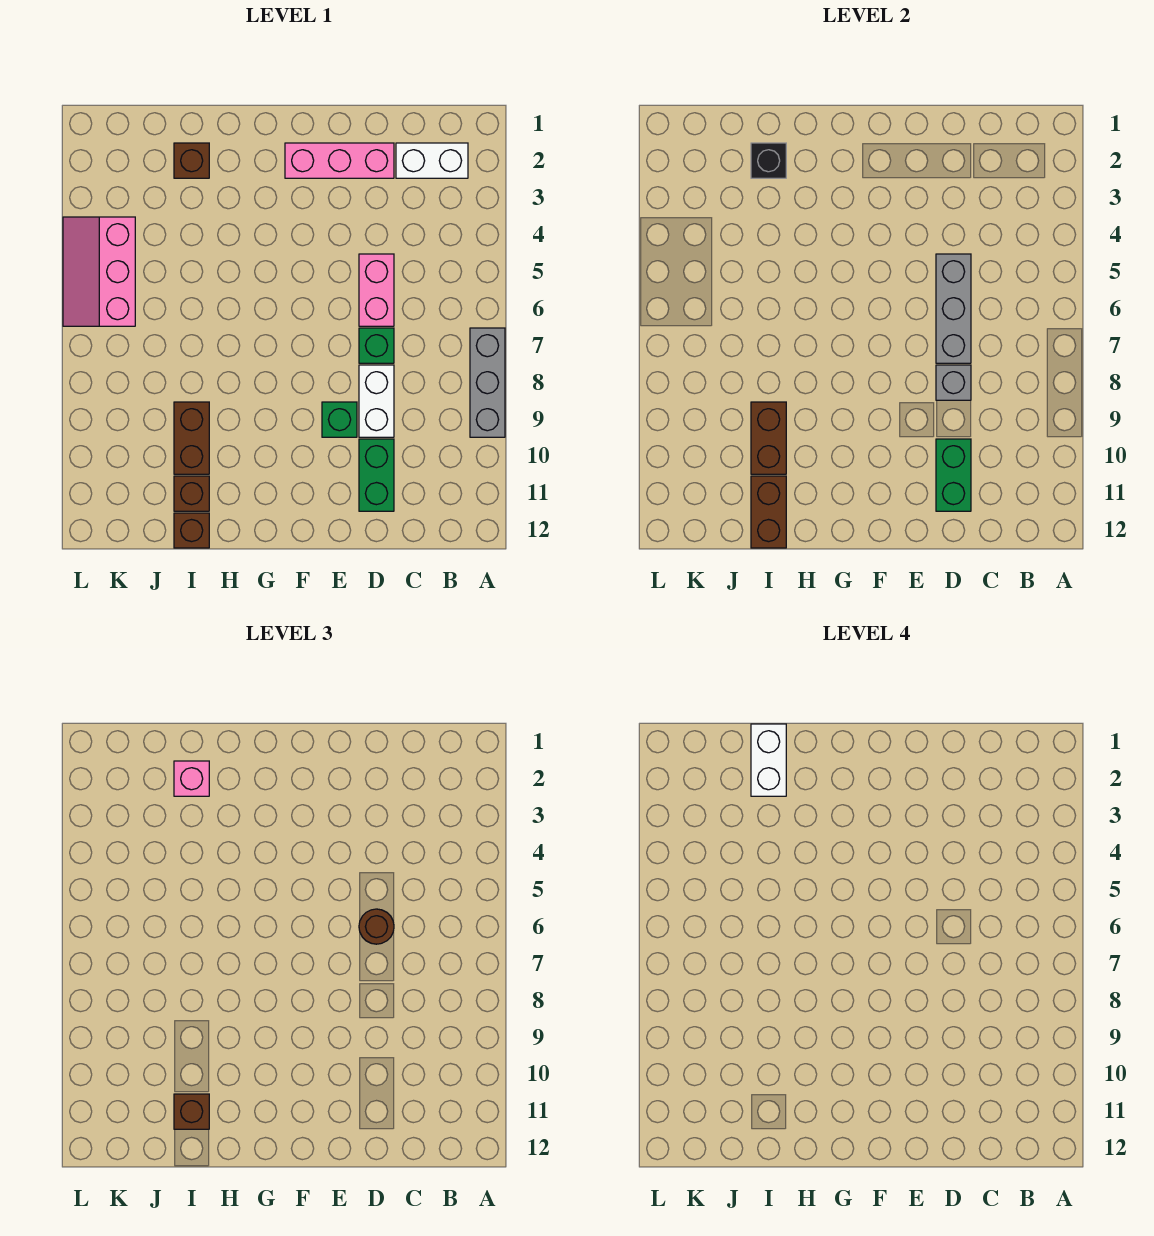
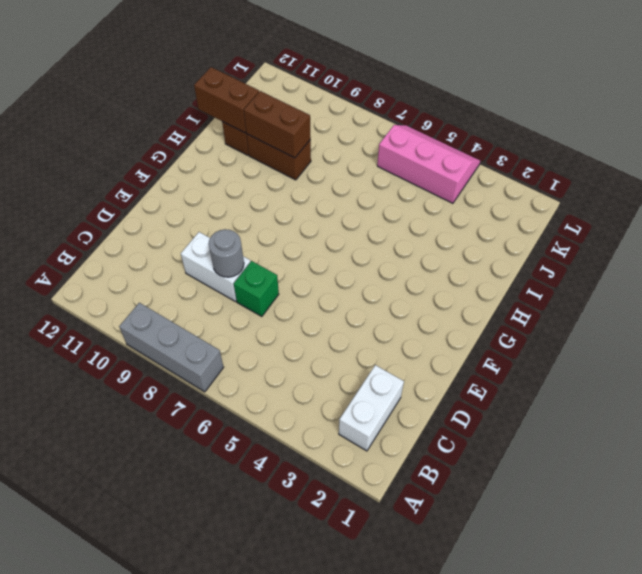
grey 1x1 round brick [209,229,244,277] -> grey 1x1 brick [936,365,971,400]
none -> pink 1x3 brick [285,143,394,178]
none -> pink 1x2 brick [359,254,394,326]
none -> green 1x2 brick [359,439,394,511]

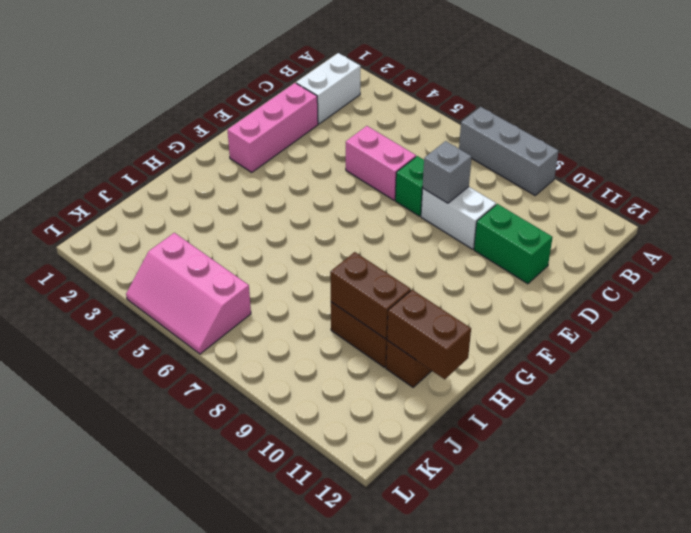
none -> green 1x1 brick [322,402,357,437]
none -> brown 1x1 brick [174,143,209,178]
none -> brown 1x1 brick [174,513,209,548]

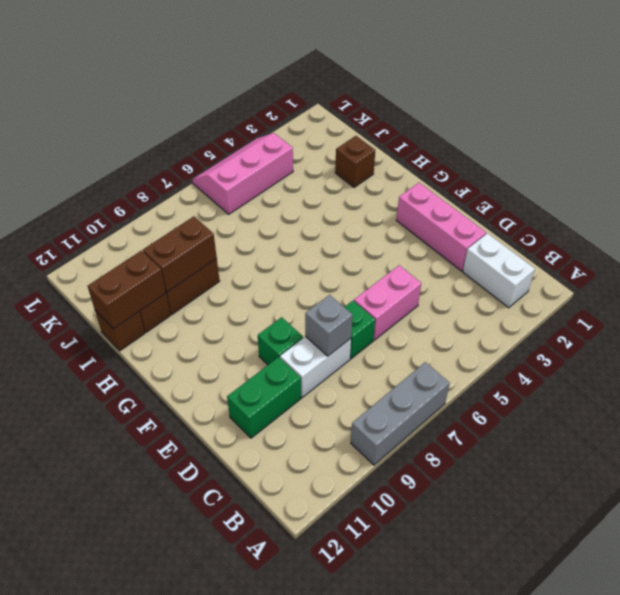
none -> grey 1x3 brick [936,254,971,363]
none -> green 1x2 brick [936,439,971,511]
none -> black 1x1 brick [751,143,786,178]

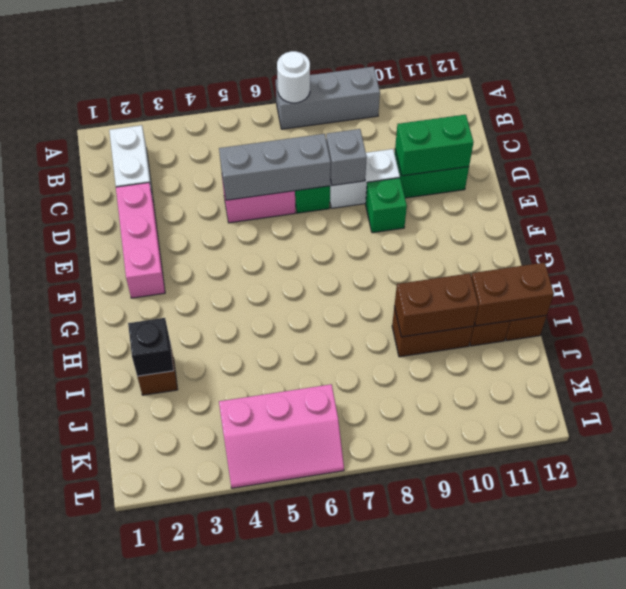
white 1x1 round brick [277,51,310,103] -> none
none -> brown 1x1 round brick [359,909,394,944]
none -> pink 1x1 brick [174,761,209,796]
none -> brown 1x1 brick [174,1094,209,1129]

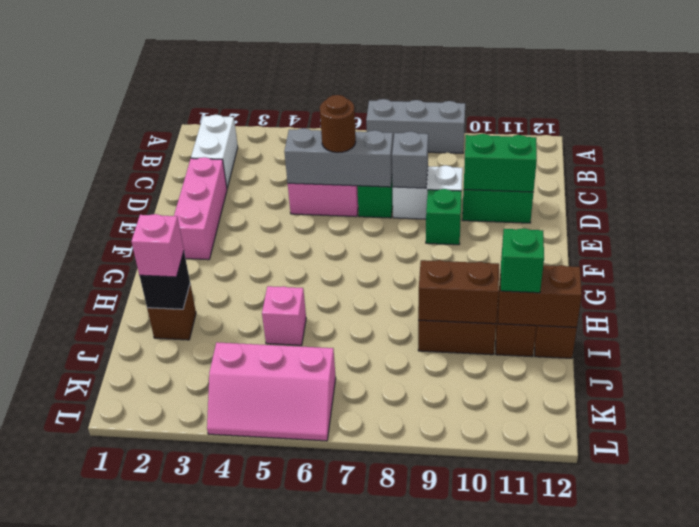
pink 1x1 brick [262,286,306,345] -> none
green 1x1 brick [501,228,544,293] -> brown 1x1 brick [174,1094,209,1129]
none -> white 1x2 brick [751,724,786,796]

